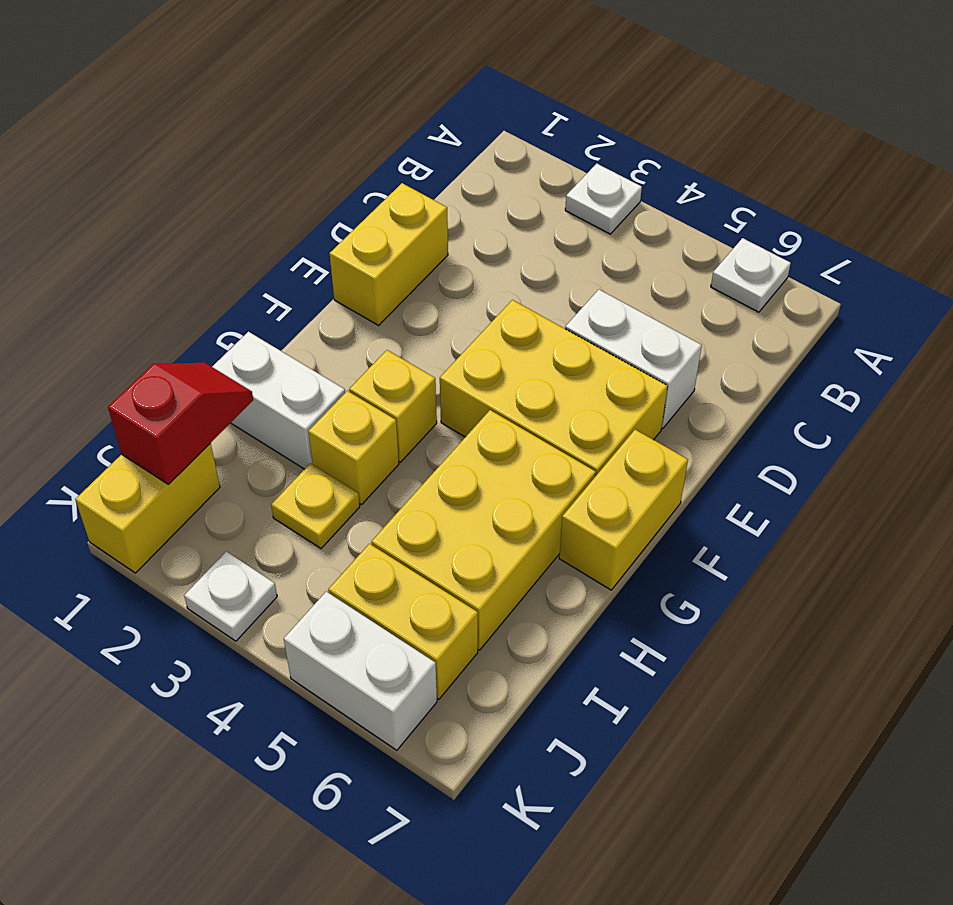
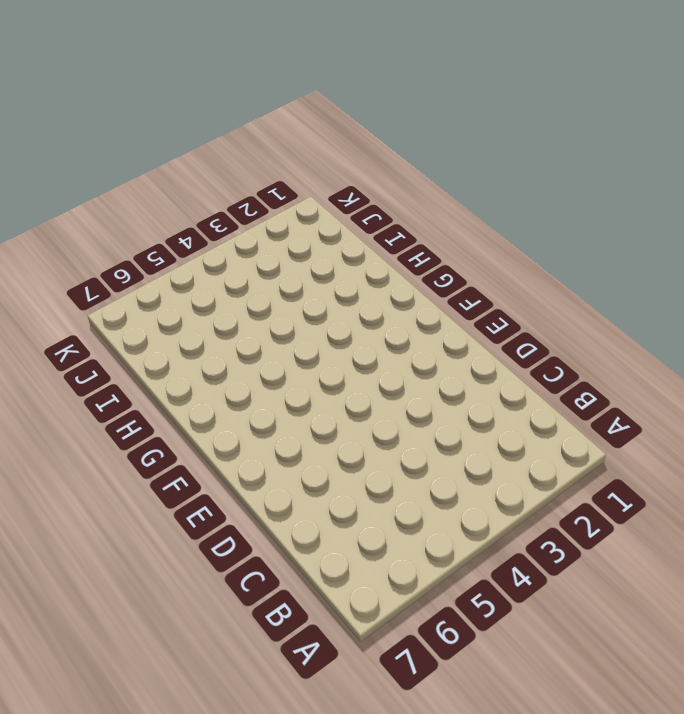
none -> white 1x1 plate [565,164,642,234]
none -> white 1x1 plate [711,238,791,312]
none -> yellow 1x2 brick [330,183,448,325]

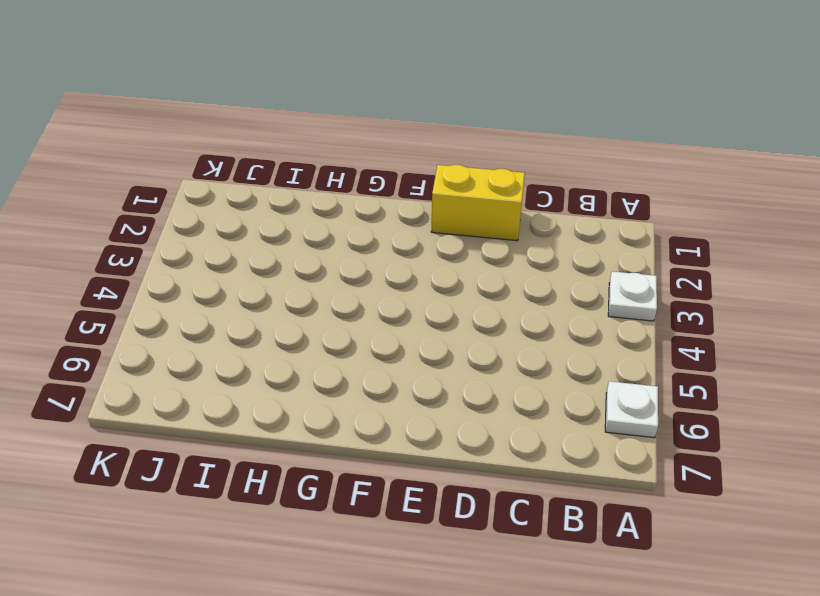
none -> white 1x2 brick [565,290,702,429]
none -> yellow 2x3 brick [440,300,668,476]
none -> yellow 1x2 brick [559,430,688,590]

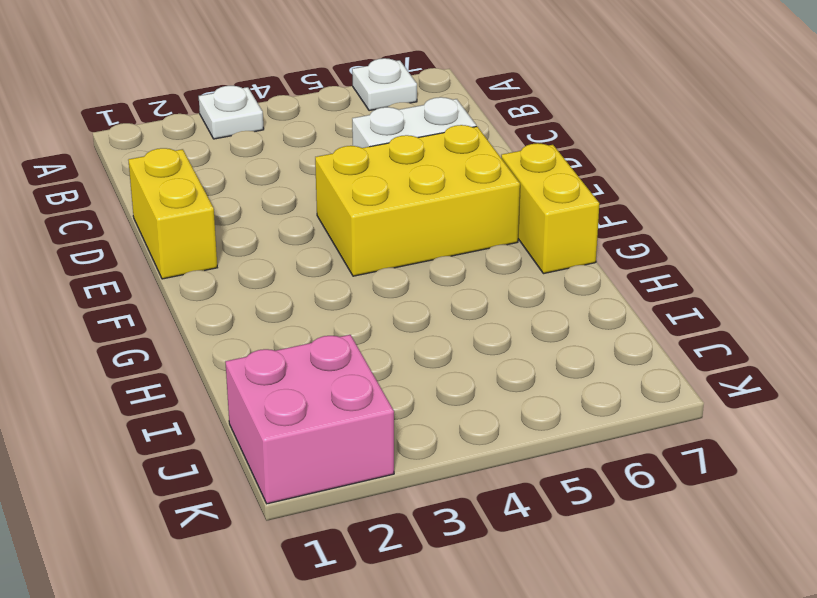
pink 2x2 brick [225,335,394,504] -> yellow 1x2 brick [75,443,220,573]
none -> yellow 1x1 brick [349,350,437,462]
none -> yellow 2x3 brick [371,410,596,650]
none -> white 1x2 brick [212,332,345,469]

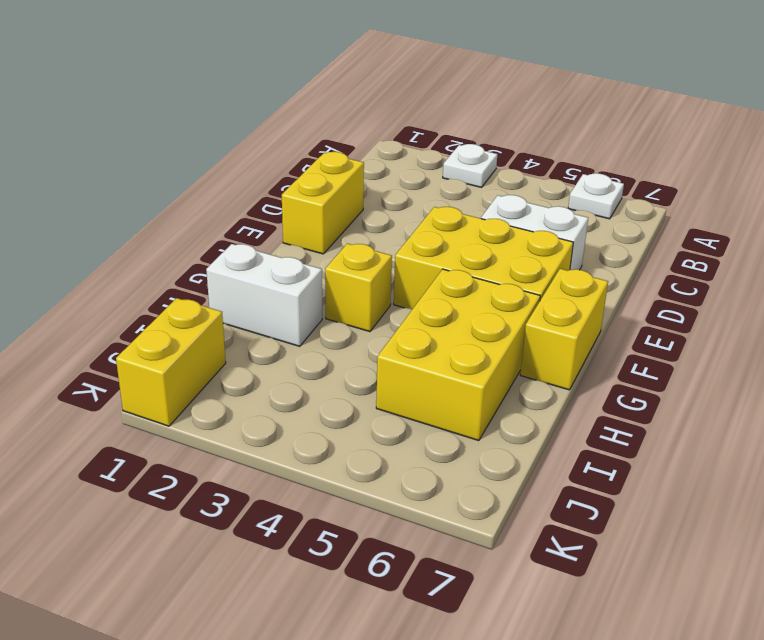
none -> yellow 1x1 brick [308,391,399,505]
none -> yellow 1x1 plate [271,463,360,548]
none -> yellow 1x2 brick [328,544,478,699]

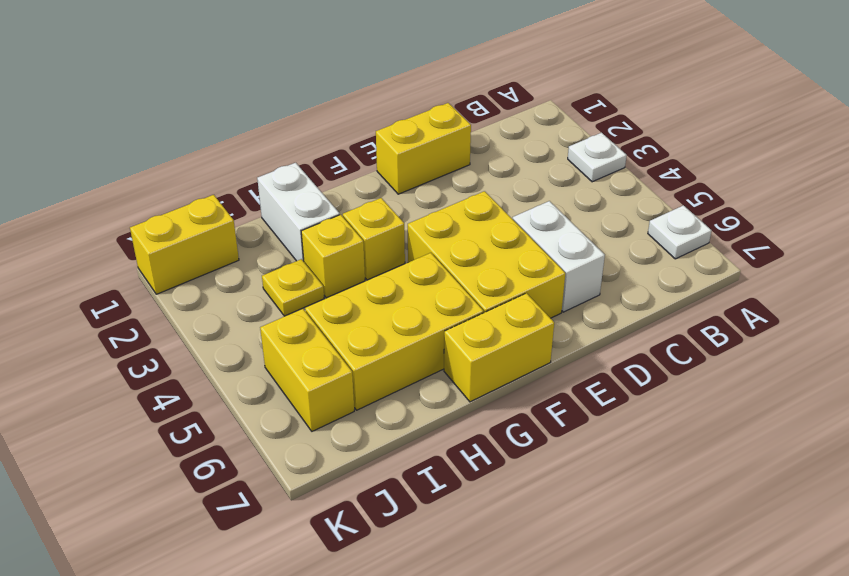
none -> white 1x1 plate [184,551,277,641]
none -> white 1x2 brick [284,592,437,750]
none -> red 1x2 slope [108,363,253,484]

